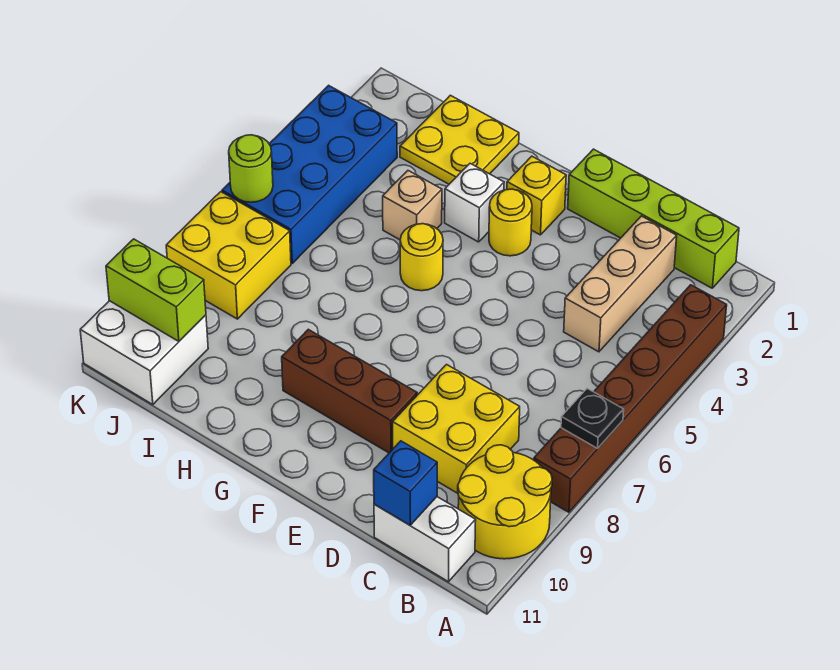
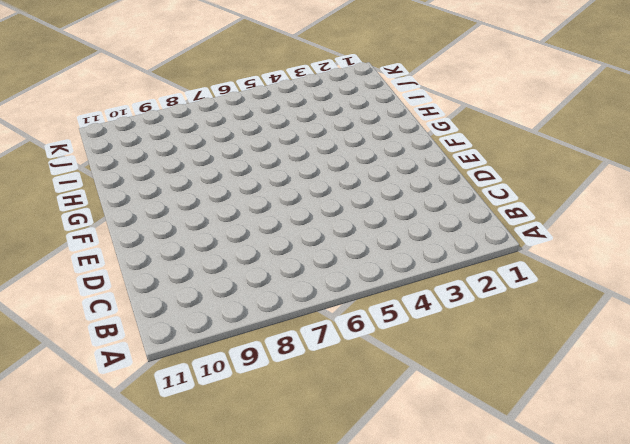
none -> brown 1x6 brick [534,285,727,512]
none -> yellow 2x2 round brick [458,445,552,559]
none -> lime 1x4 brick [568,149,739,288]

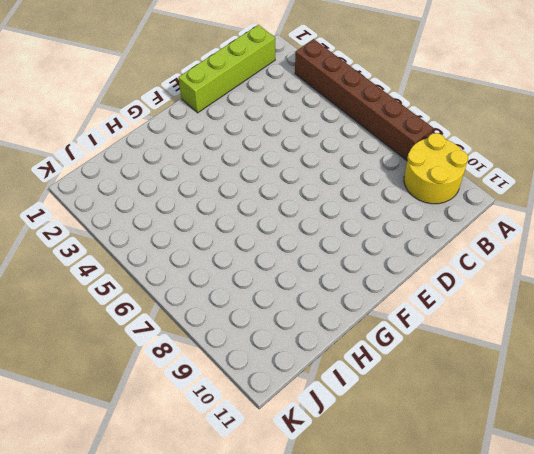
none -> white 1x2 brick [374,497,476,582]
none -> tan 1x3 brick [564,216,677,352]
none -> yellow 2x2 brick [393,365,520,493]

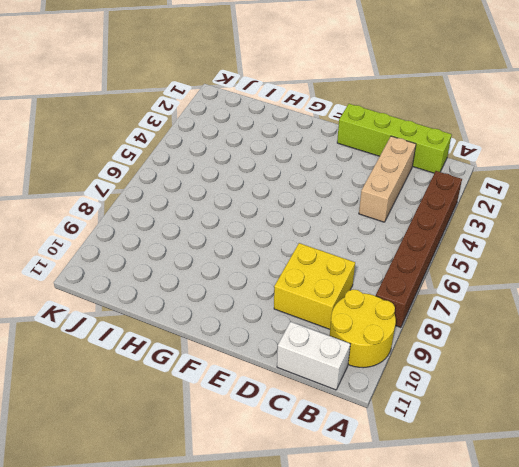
none -> brown 1x3 brick [282,329,417,453]
none -> yellow 1x1 brick [507,156,566,235]
none -> yellow 1x1 round brick [489,189,532,256]

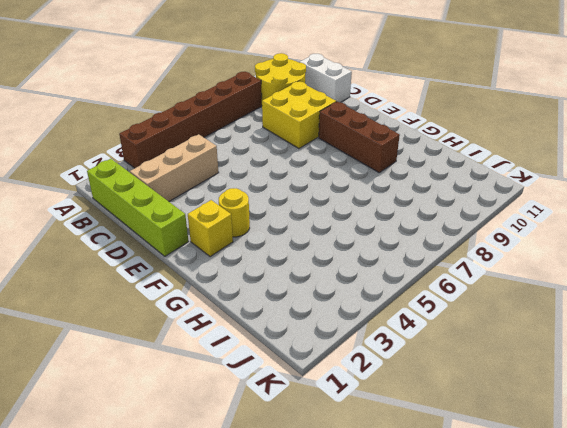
none -> white 1x1 brick [445,163,504,242]
none -> yellow 1x1 round brick [400,224,443,291]
none -> yellow 2x2 plate [400,95,519,184]

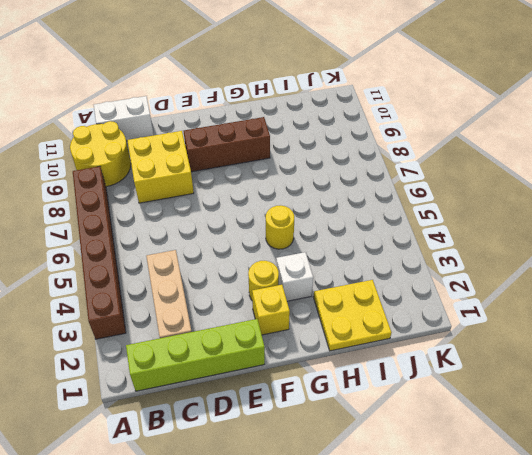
none -> tan 1x1 brick [383,171,442,240]
none -> blue 2x4 brick [222,85,397,263]
none -> yellow 2x2 brick [166,192,291,319]

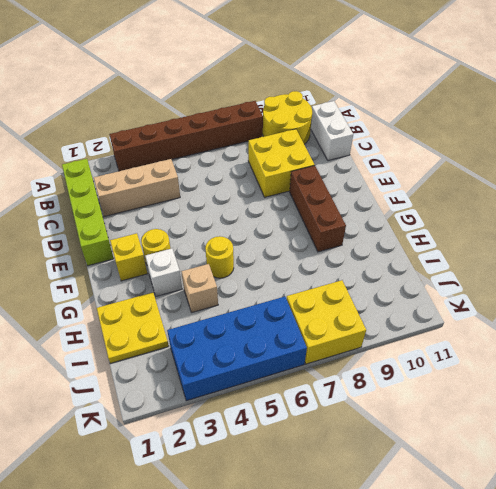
none -> white 2x2 brick [80,301,208,405]
none -> black 1x1 plate [561,388,624,448]
none -> blue 1x1 brick [374,441,437,525]

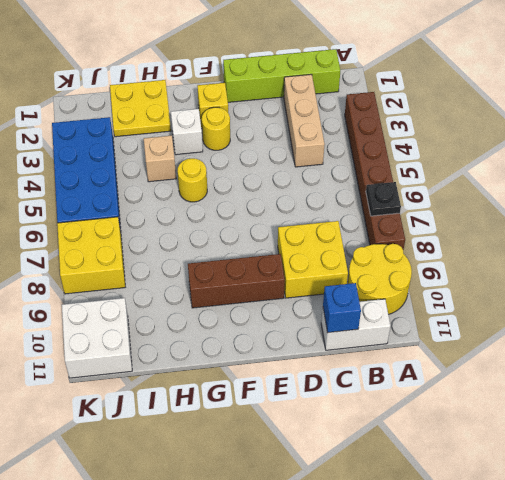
none -> lime 1x2 brick [106,239,206,341]
none -> lime 1x1 round brick [229,135,273,202]

